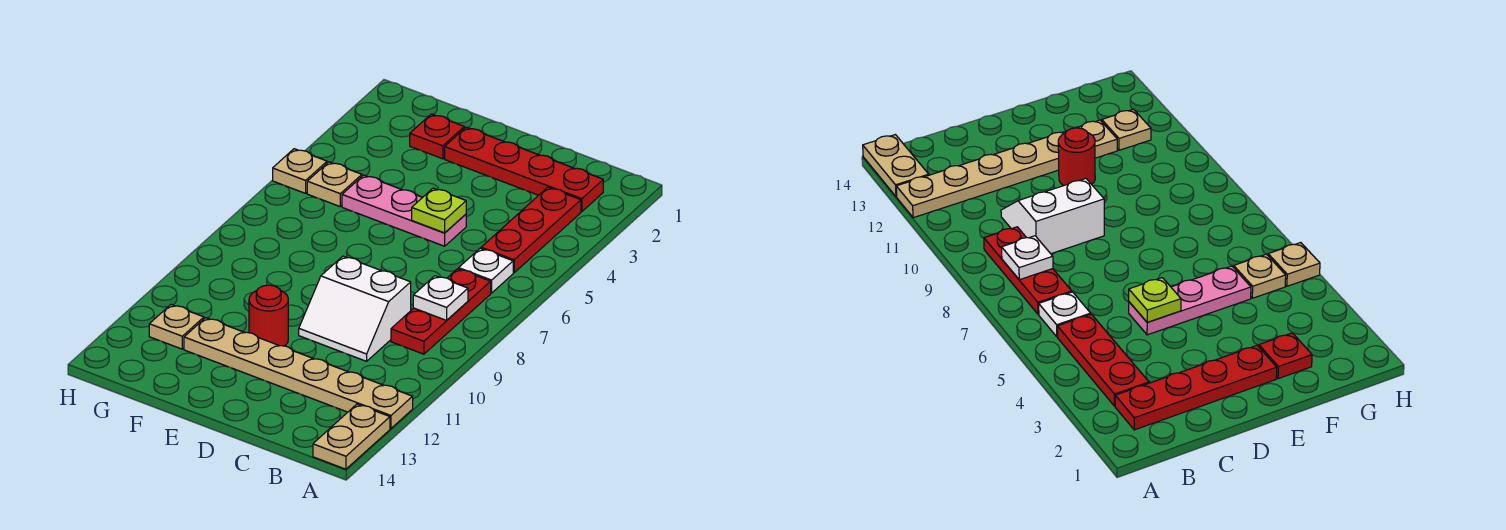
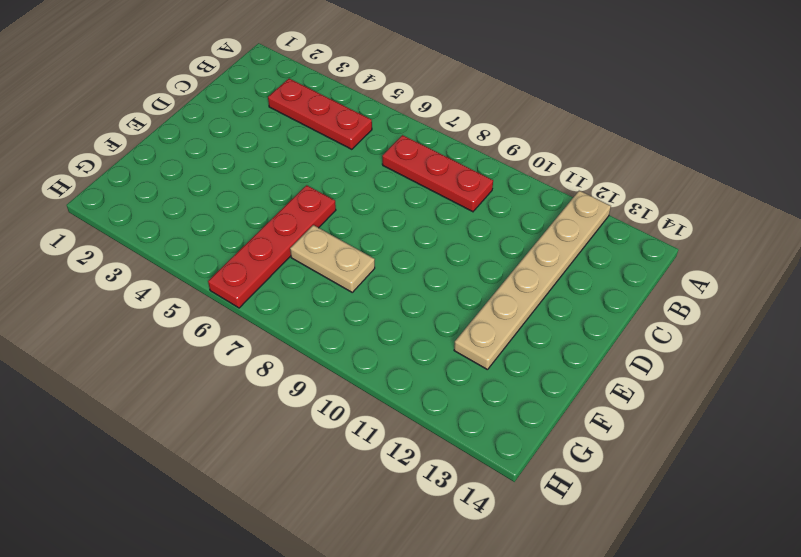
red 1x4 plate [208,185,336,308] -> red 1x4 plate moved to [445,127,603,212]
tan 1x2 plate [290,225,375,292] -> tan 1x2 plate moved to [313,404,390,469]
none -> white 1x1 plate [459,248,513,293]
none -> white 2x2 slope [299,256,411,361]
none -> pink 1x3 plate [342,175,466,246]

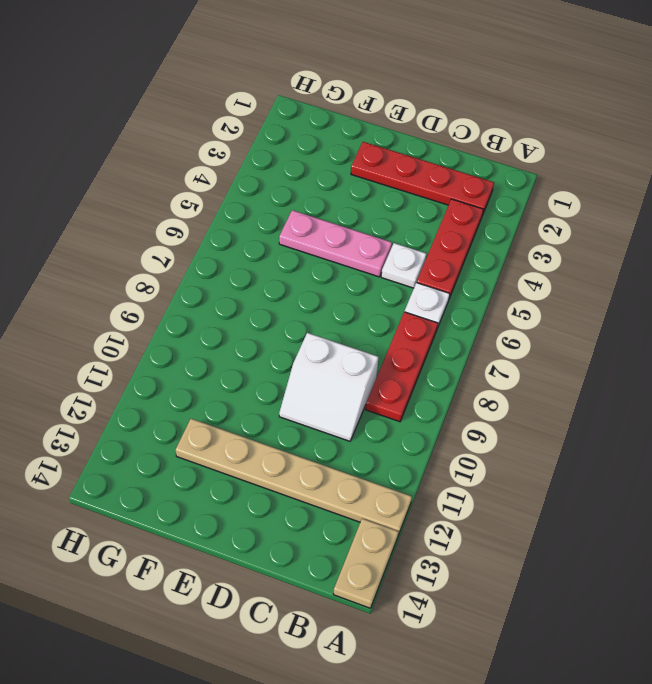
white 1x1 plate [381,243,426,288] -> white 1x1 plate moved to [413,276,468,320]
none -> red 1x1 round brick [249,285,288,346]
none -> red 1x1 plate [410,114,464,159]
none -> tan 1x1 plate [307,162,362,206]

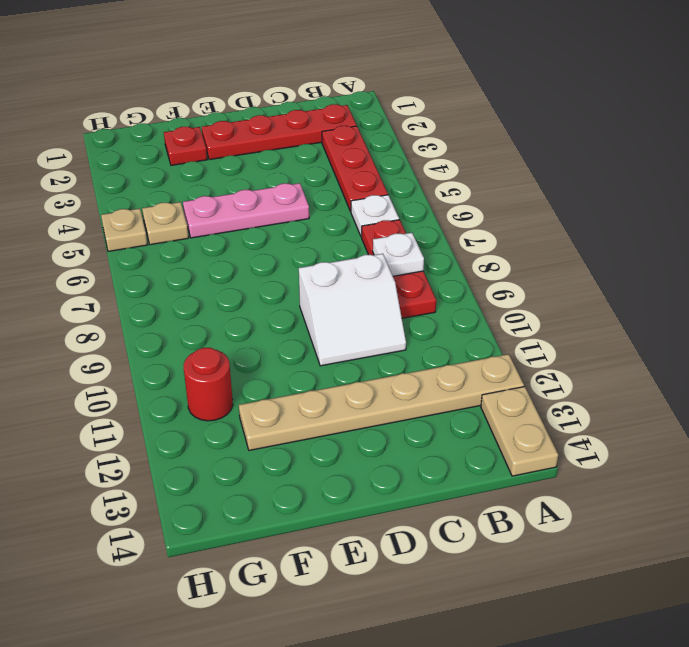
red 1x1 round brick [184,348,233,421] -> red 1x1 round brick moved to [249,285,288,346]
none -> tan 1x1 plate [149,305,204,349]
none -> lime 1x1 plate [412,188,466,233]

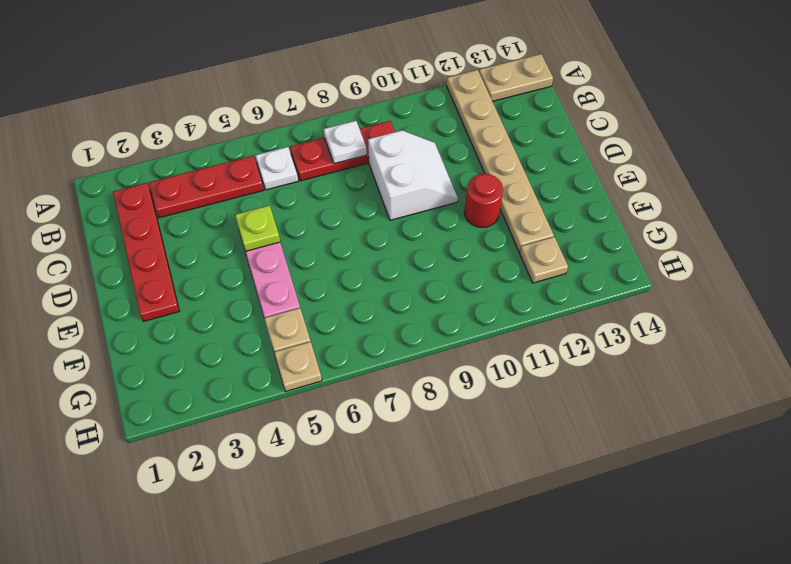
none -> red 1x1 plate [410,114,464,159]

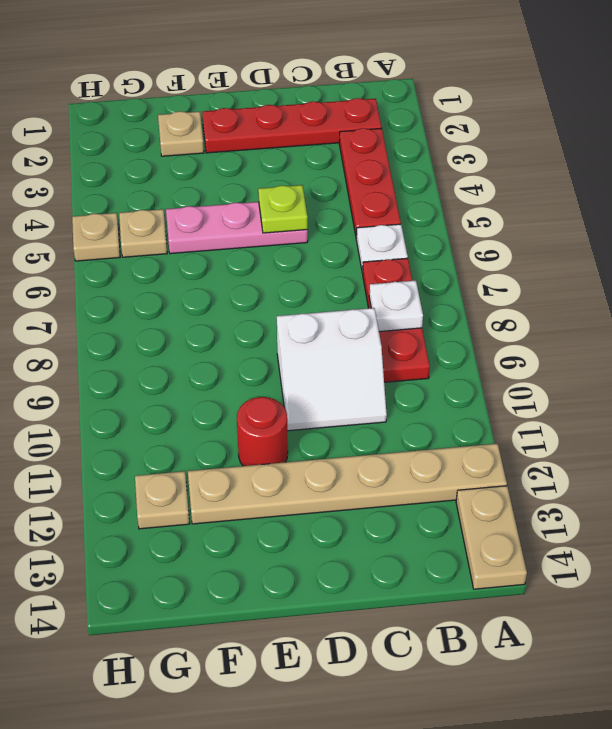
tan 1x1 plate [158,111,204,156] -> red 1x1 plate [410,114,464,159]

